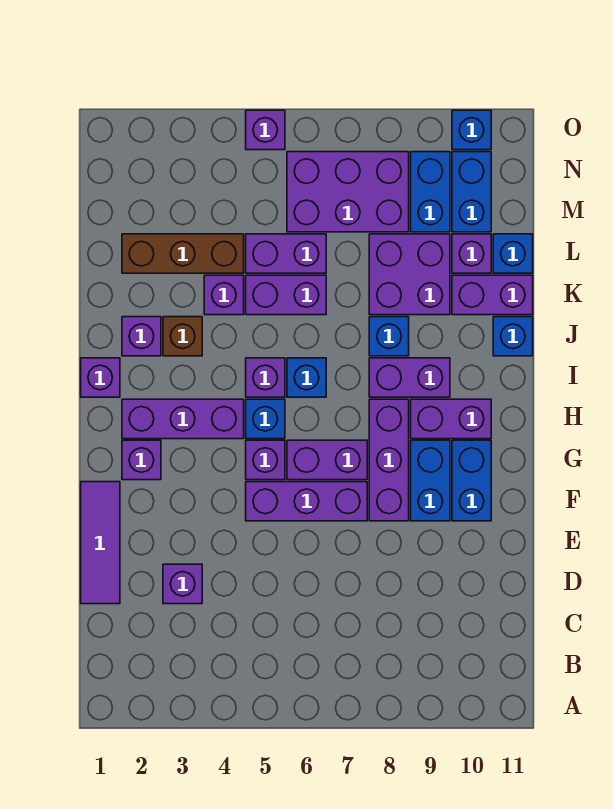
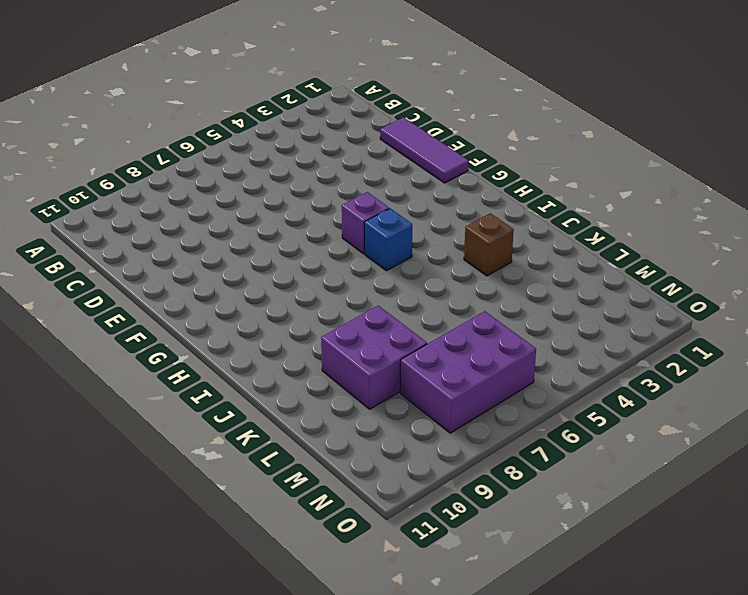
none -> purple 1x1 brick [163,564,202,604]
none -> purple 1x3 brick [246,482,367,521]
none -> purple 1x3 brick [369,399,409,521]
none -> blue 1x2 brick [411,440,450,521]

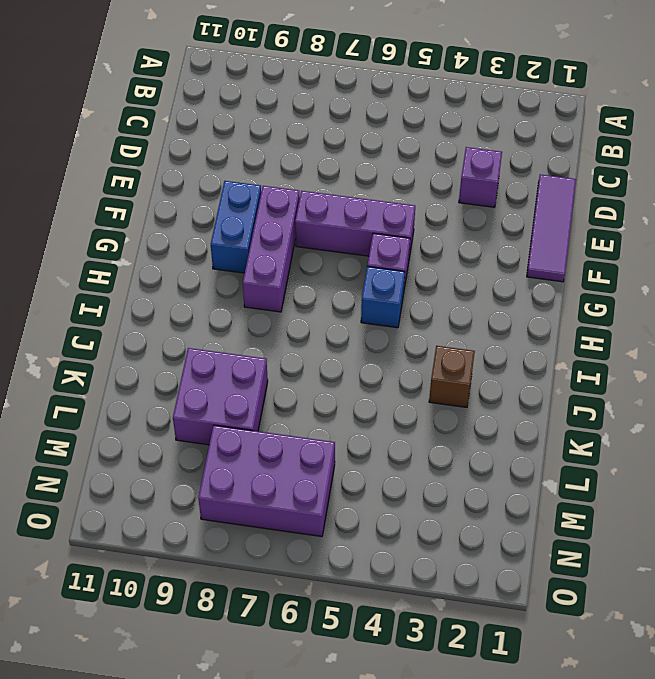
none -> blue 1x2 brick [452,440,491,521]
none -> purple 1x1 brick [122,440,161,480]
none -> purple 1x2 brick [287,440,367,480]
none -> purple 1x3 brick [122,399,244,439]

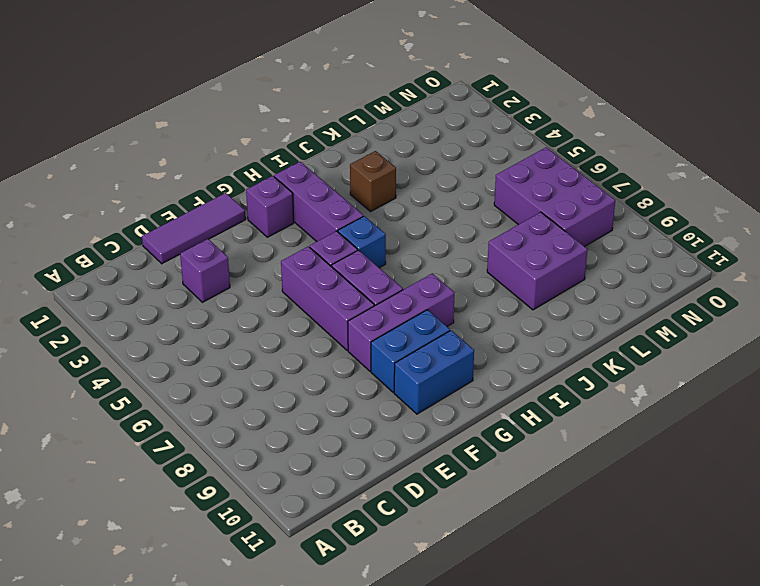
none -> purple 1x2 brick [411,399,491,439]
none -> purple 1x1 brick [81,358,120,397]
none -> purple 1x1 brick [246,358,285,397]
none -> blue 1x1 brick [287,358,326,397]

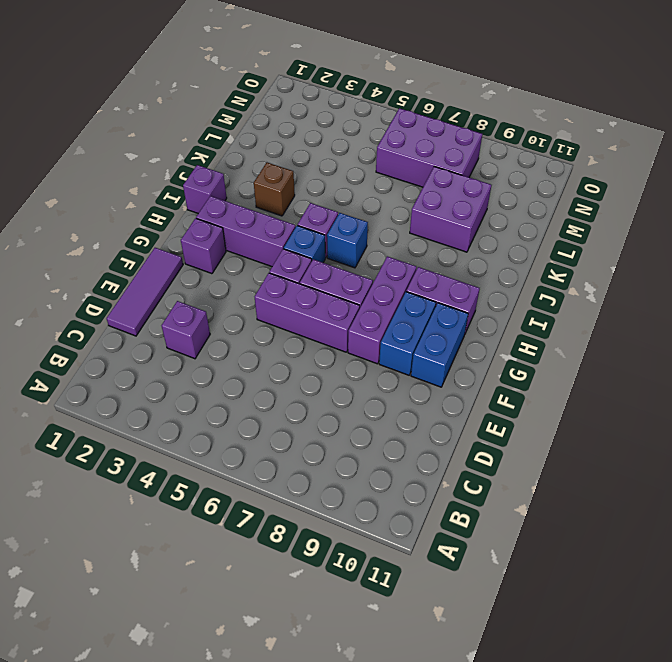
none -> purple 1x2 brick [369,358,450,397]
none -> purple 1x1 brick [122,317,161,356]
none -> blue 1x1 brick [369,317,409,356]
none -> blue 1x1 brick [493,317,533,356]

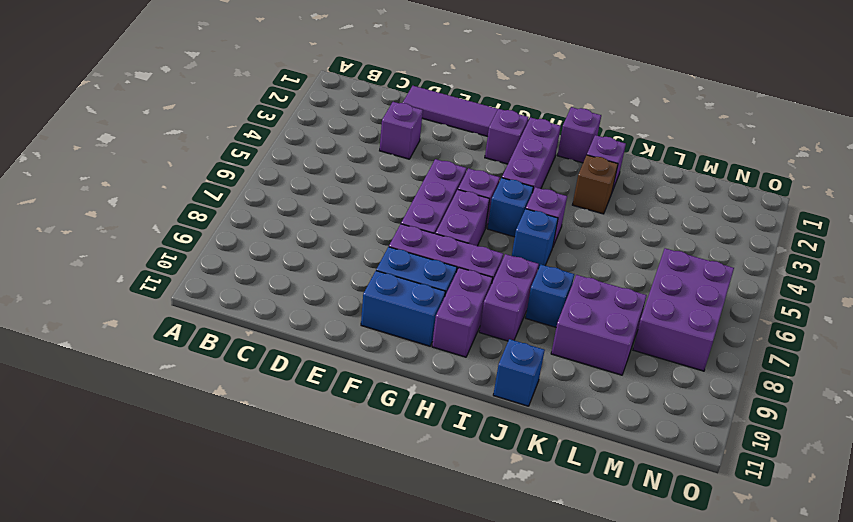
none -> purple 1x1 brick [204,275,244,315]
none -> purple 1x2 brick [246,275,326,315]
none -> purple 1x2 brick [452,275,533,315]
none -> brown 1x3 brick [122,234,244,273]

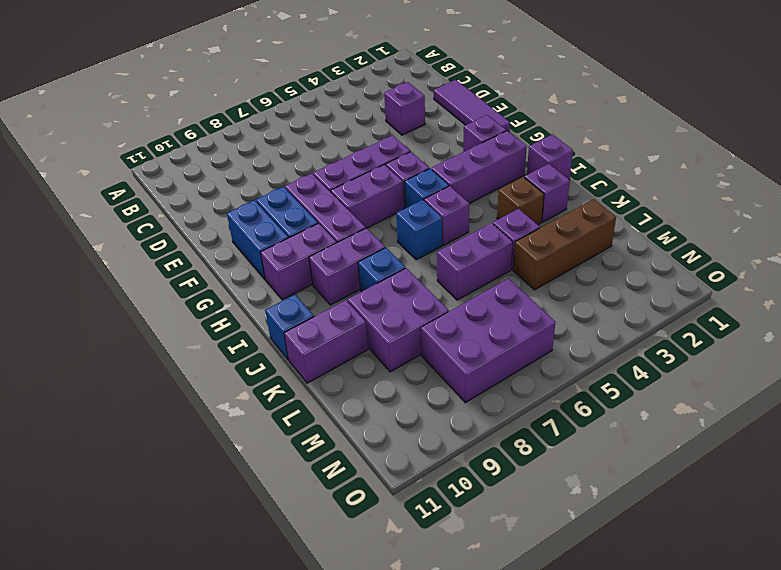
none -> purple 1x2 brick [246,234,326,273]
none -> purple 1x1 brick [452,234,491,273]
none -> blue 1x1 brick [493,234,533,273]
none -> blue 1x2 brick [411,152,450,232]

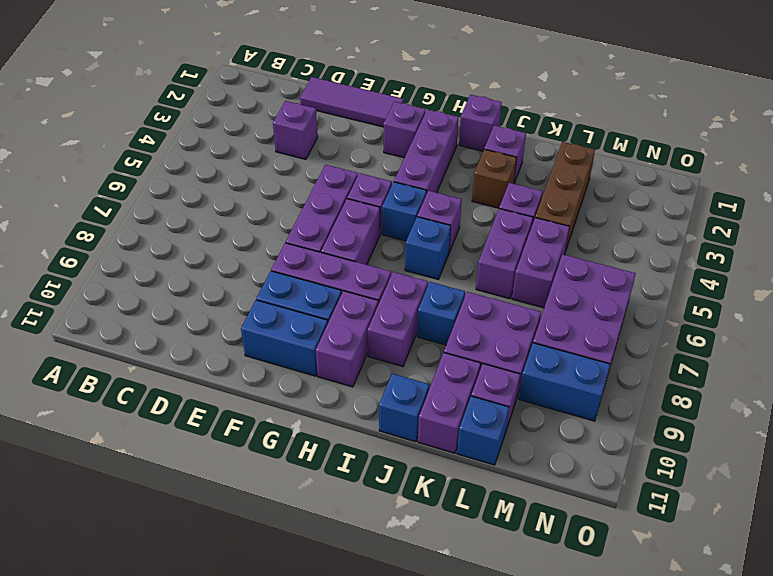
none -> blue 1x2 brick [452,152,491,232]
none -> purple 1x1 brick [246,110,285,150]
none -> blue 1x1 brick [452,110,491,150]

